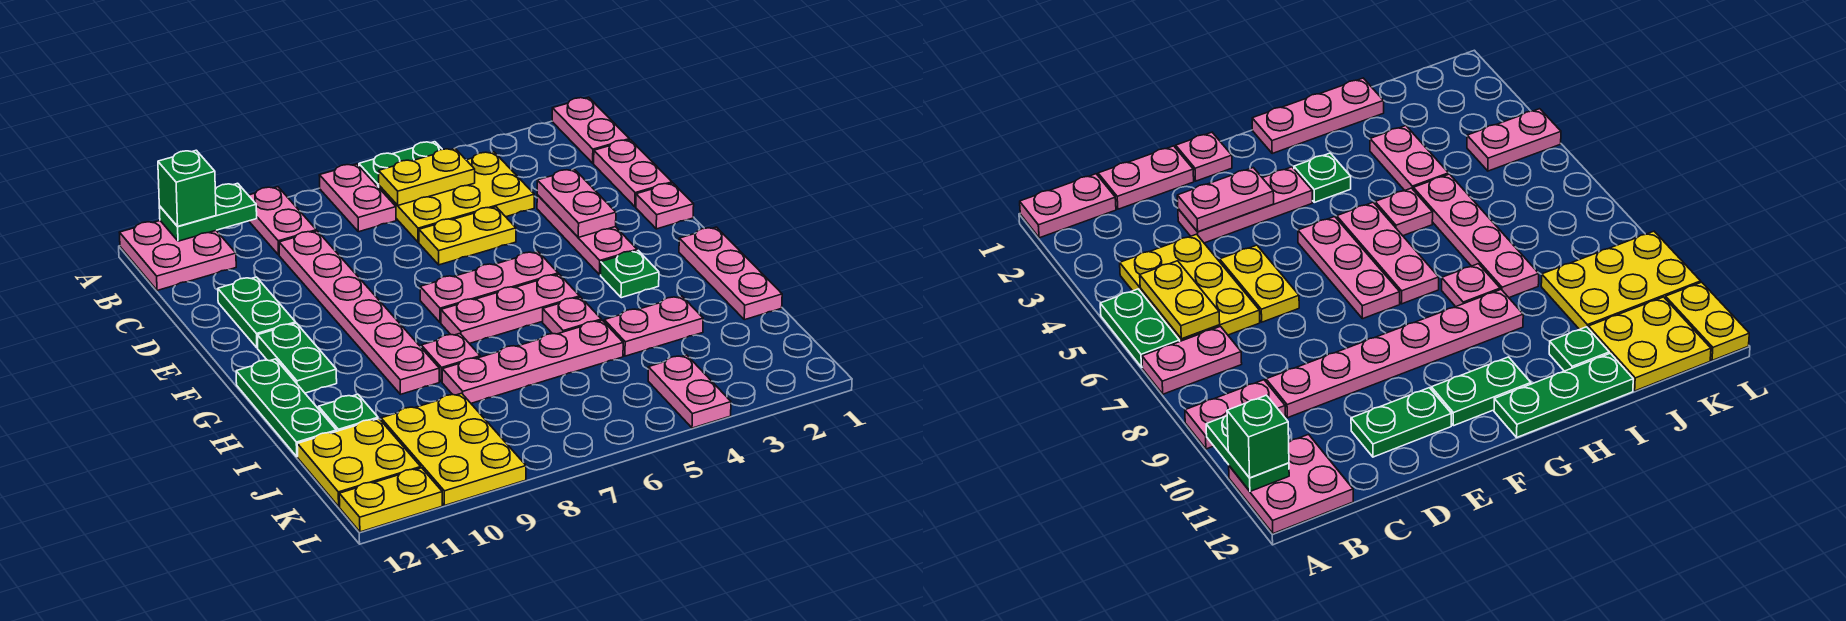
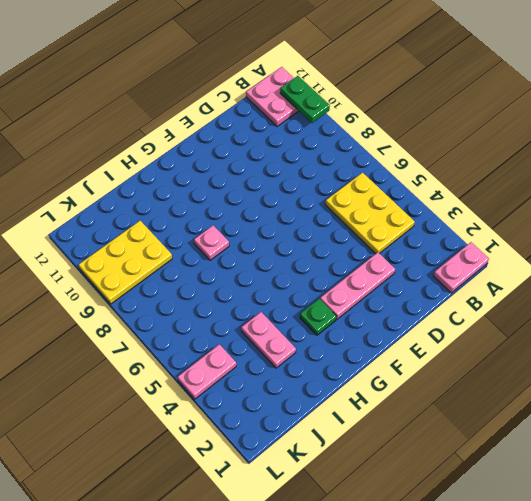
none -> green 1x2 plate [359,142,442,187]
none -> pink 1x2 plate [319,164,396,232]
none -> pink 1x2 plate [249,187,316,255]
none -> pink 1x2 plate [594,140,672,207]

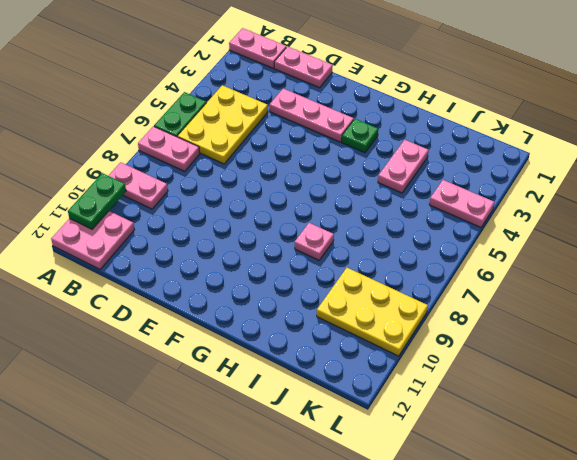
none -> pink 1x6 plate [279,231,439,394]
none -> yellow 1x2 plate [419,207,516,265]
none -> green 1x2 plate [218,277,296,348]
none -> pink 1x1 plate [636,183,694,229]

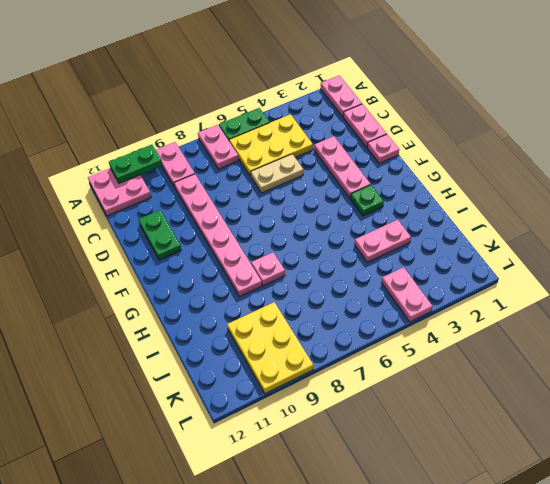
tan 1x2 plate [251,154,303,193] -> yellow 1x2 plate [419,207,516,265]
none -> pink 1x3 plate [420,252,558,323]
none -> green 1x2 plate [257,323,337,393]
none -> pink 1x3 plate [679,227,782,320]
none -> pink 1x3 plate [441,274,580,344]

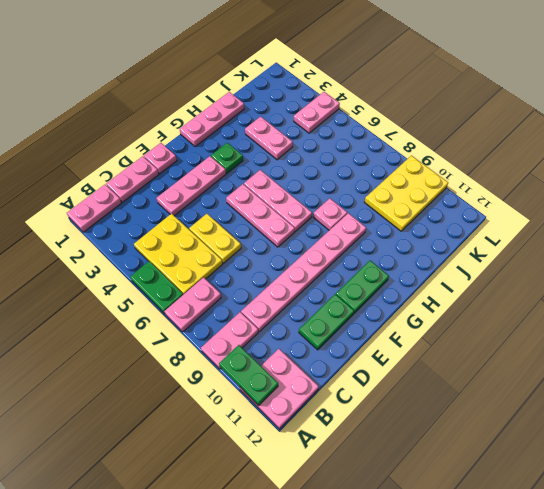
none -> green 1x3 plate [236,359,336,457]
none -> pink 1x1 plate [543,297,601,334]
none -> pink 1x4 plate [442,320,623,403]
none -> green 1x1 plate [319,394,378,431]

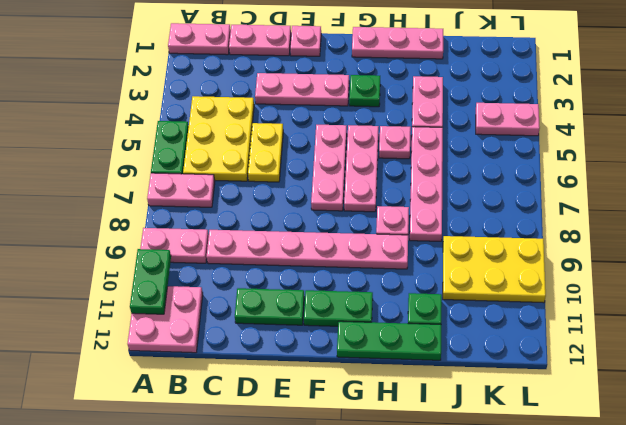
none -> yellow 2x2 plate [297,419,421,506]
none -> yellow 1x2 plate [339,468,442,532]
none -> yellow 1x2 plate [379,148,475,205]
none -> pink 1x2 plate [537,169,616,237]

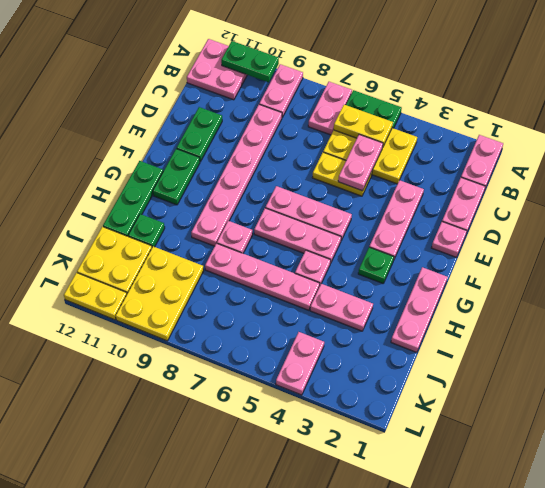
pink 1x2 plate [338,135,383,191] -> pink 1x2 plate moved to [537,169,616,237]
none -> green 1x1 brick [158,150,216,226]

